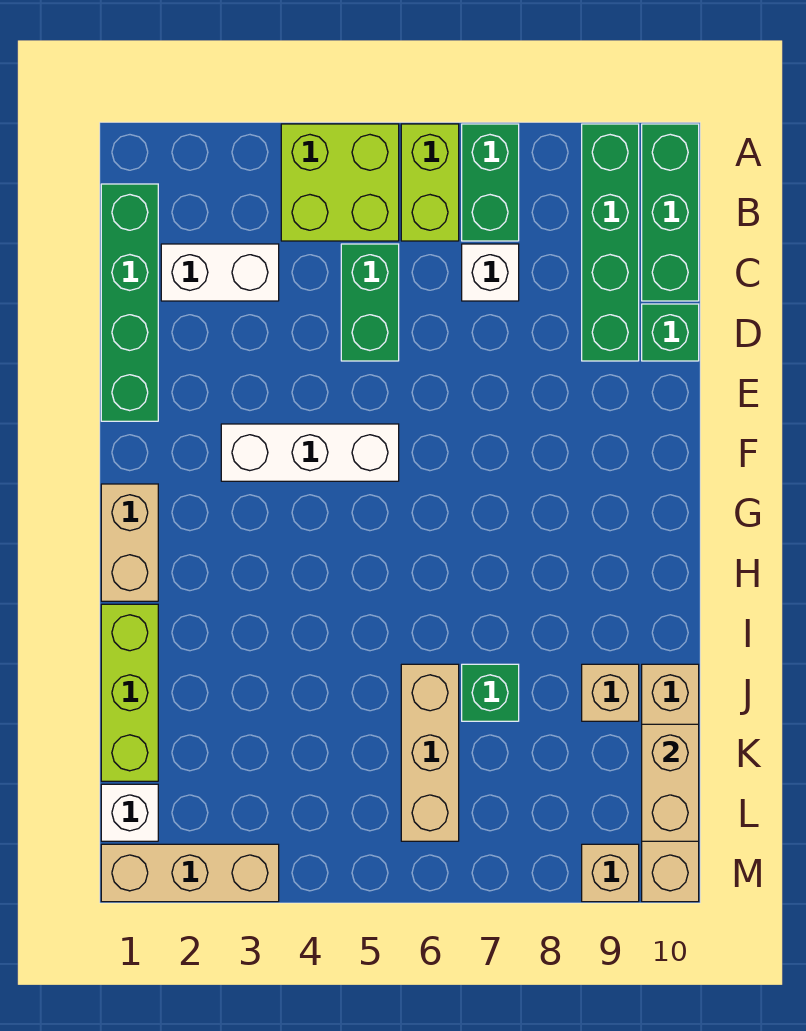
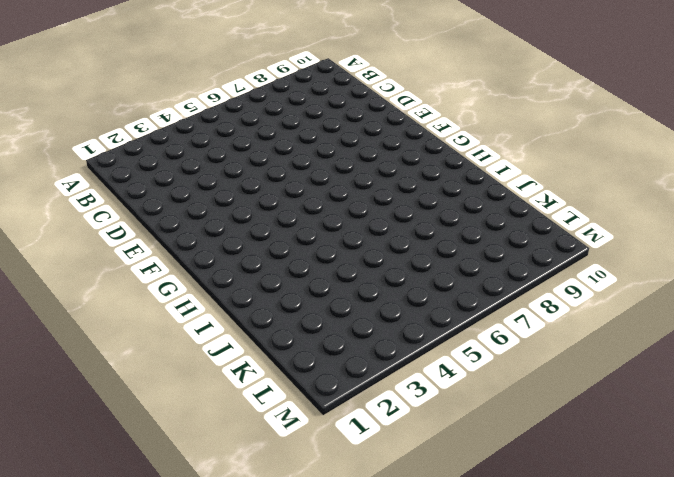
none -> lime 2x2 brick [281,124,399,241]
none -> lime 1x2 brick [401,124,459,241]
none -> green 1x2 brick [462,124,519,241]

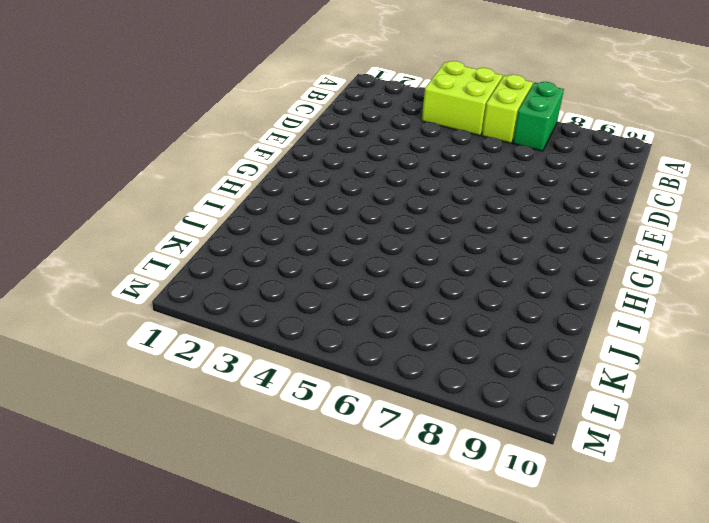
none -> green 1x4 brick [582,124,639,361]
none -> green 1x3 brick [642,124,699,301]
none -> green 1x4 brick [101,184,158,421]

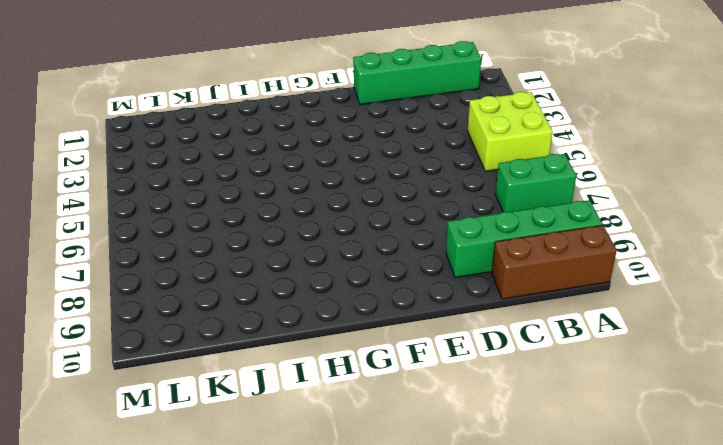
brown 1x3 brick [492,225,617,299] -> green 1x3 brick [642,124,699,301]
none -> lime 1x2 brick [401,124,459,241]
none -> white 1x2 brick [161,244,279,301]
none -> green 1x2 brick [341,244,399,361]

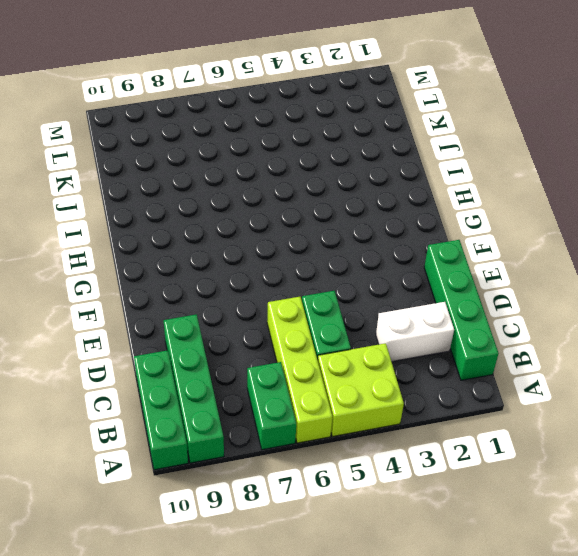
lime 1x4 brick [267,297,332,443] -> lime 1x2 brick [401,124,459,241]
none -> white 1x1 brick [462,244,519,301]
none -> green 1x1 brick [642,304,699,361]
none -> white 1x3 brick [221,424,399,481]

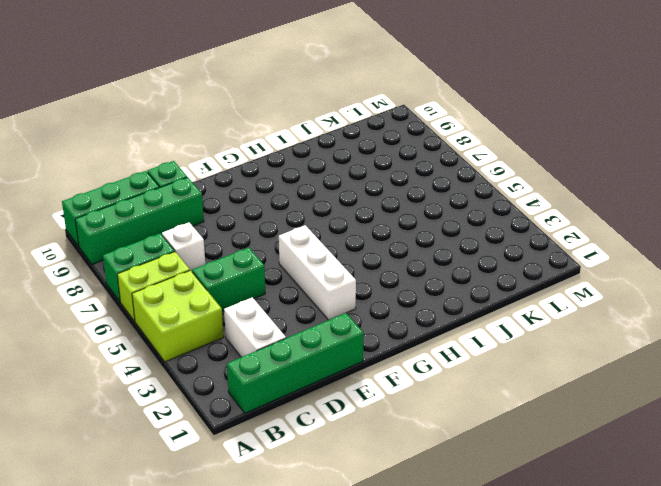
none -> tan 1x2 brick [101,484,158,601]
none -> lime 1x3 brick [101,604,158,781]
none -> tan 1x3 brick [401,664,459,841]

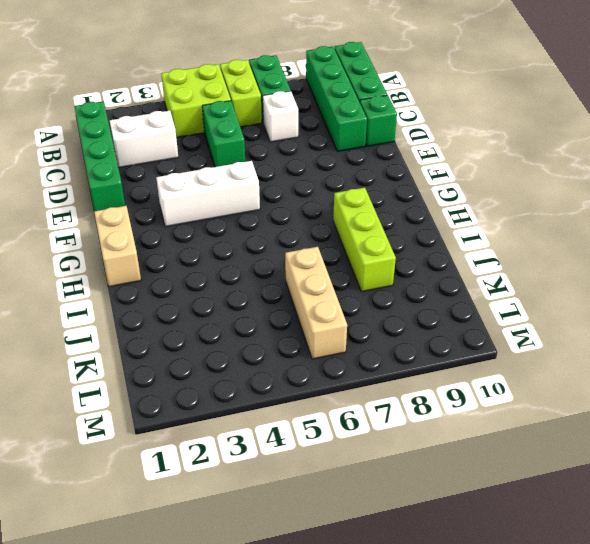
lime 1x3 brick [333,188,396,292] -> lime 1x3 brick moved to [101,604,158,781]
none -> green 1x1 brick [462,664,519,721]
none -> tan 1x1 brick [582,664,639,721]
none -> tan 1x4 brick [642,664,699,902]

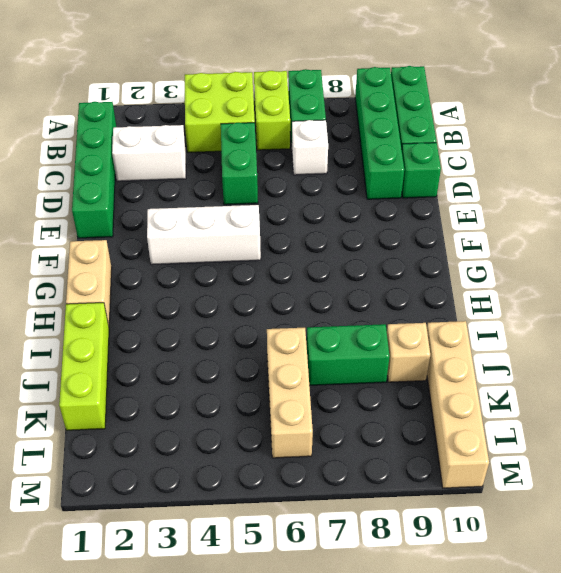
green 1x2 brick [307,324,390,385] -> green 1x1 brick [462,664,519,721]
none -> white 1x1 brick [101,784,158,841]
none -> tan 1x3 brick [101,844,279,902]
none -> tan 1x1 brick [582,844,639,902]

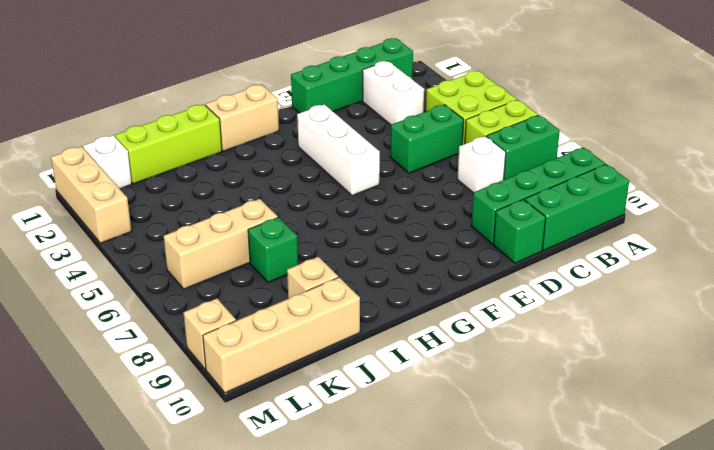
none -> tan 1x2 brick [642,724,699,841]

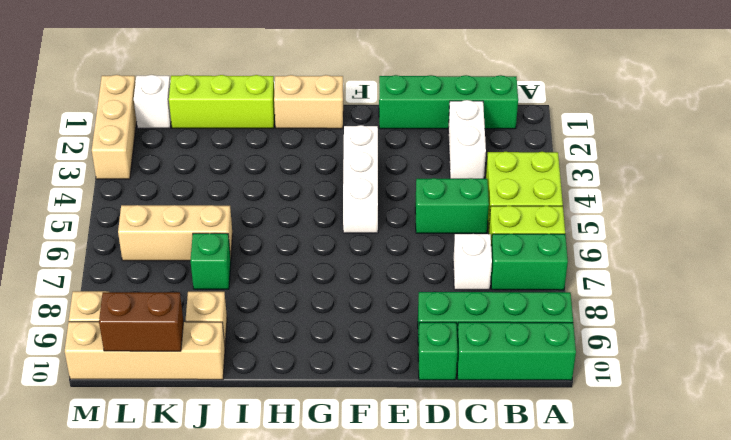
brown 1x2 brick [99,292,183,351] -> tan 1x2 brick [642,724,699,841]

